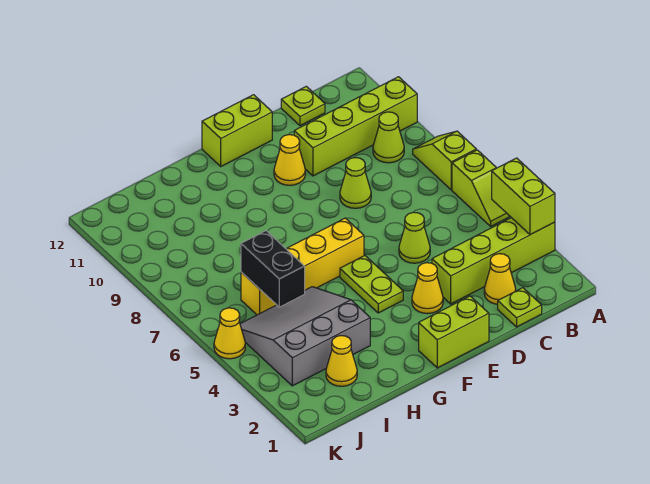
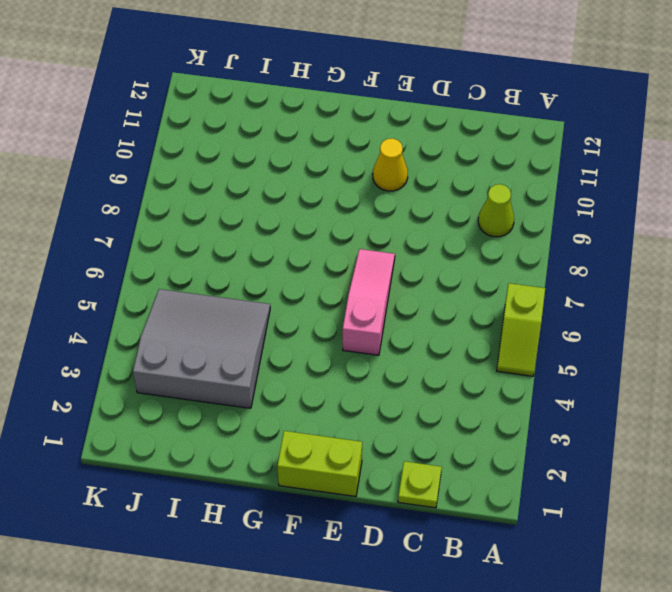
pink 1x3 slope [343,249,395,355] -> none
none -> lime 1x4 brick [432,218,555,304]
none -> lime 1x2 slope [413,131,476,190]
none -> lime 1x4 brick [294,77,417,176]

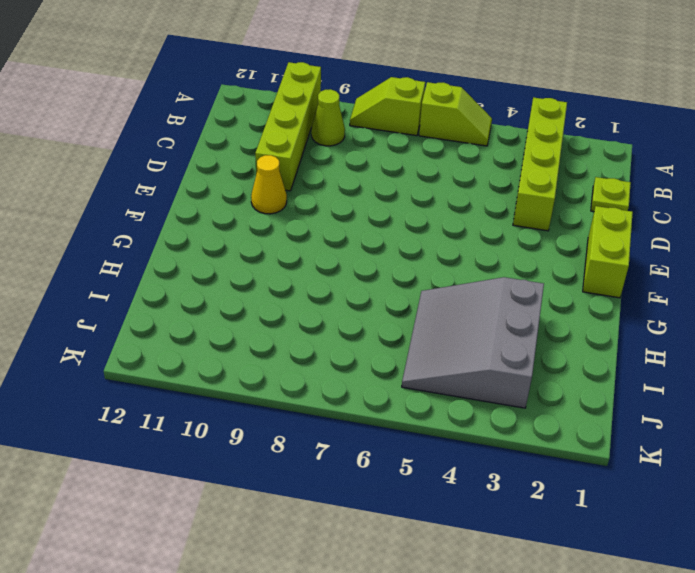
none -> yellow 1x1 cone [484,254,516,304]
none -> lime 1x1 plate [281,86,325,126]
none -> lime 1x1 cone [399,212,430,263]

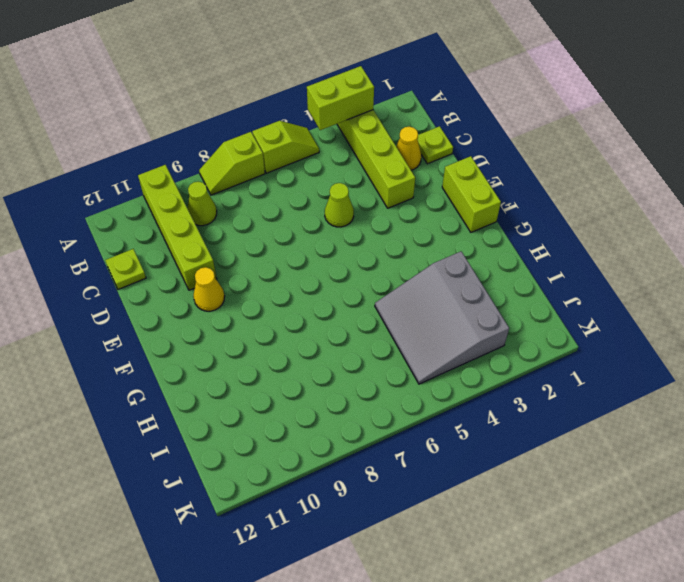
none -> lime 1x1 cone [340,158,371,208]
none -> yellow 1x1 cone [412,263,443,314]
none -> lime 1x2 brick [202,95,272,166]

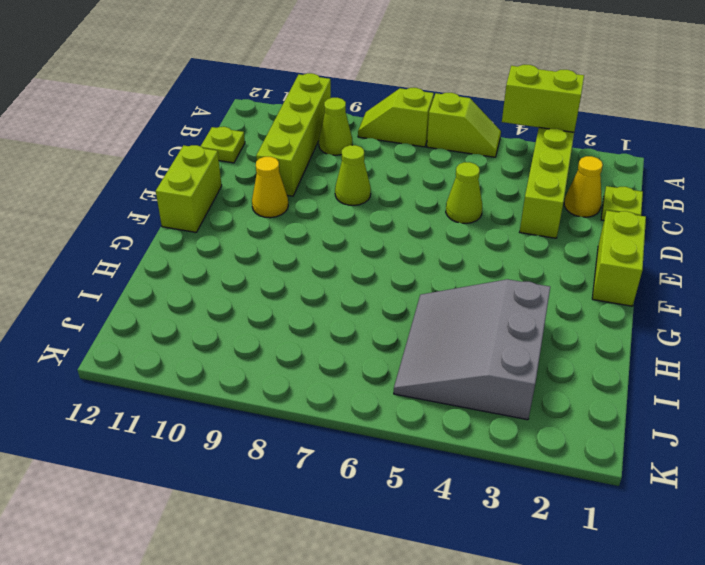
none -> yellow 1x1 cone [412,263,443,314]
none -> lime 1x2 plate [340,256,403,313]
none -> yellow 1x4 brick [241,218,364,315]

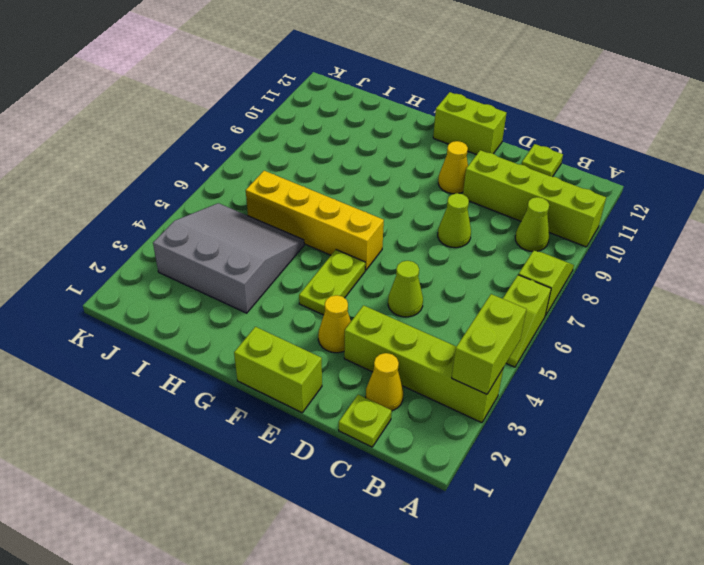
none -> yellow 1x1 cone [326,336,357,386]
none -> yellow 1x1 cone [214,308,245,359]
none -> black 1x2 brick [241,231,305,307]

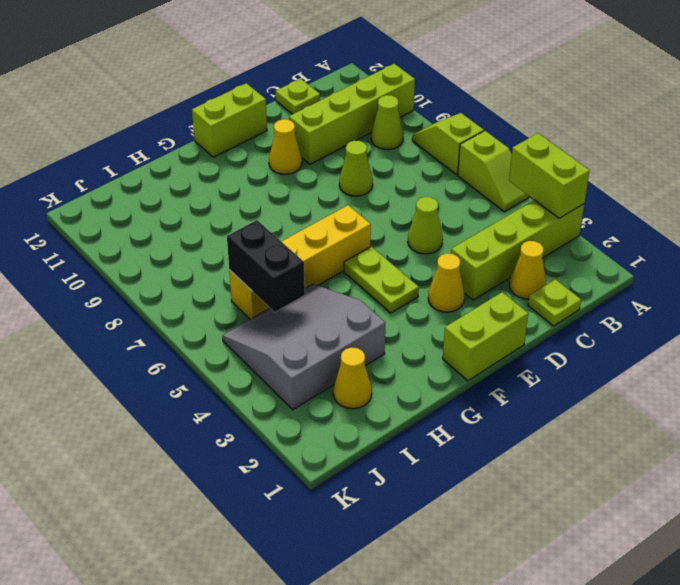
none -> yellow 1x1 cone [214,308,245,359]

